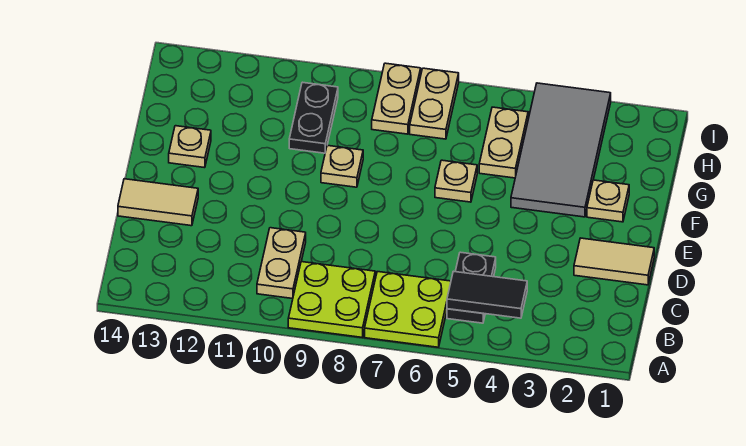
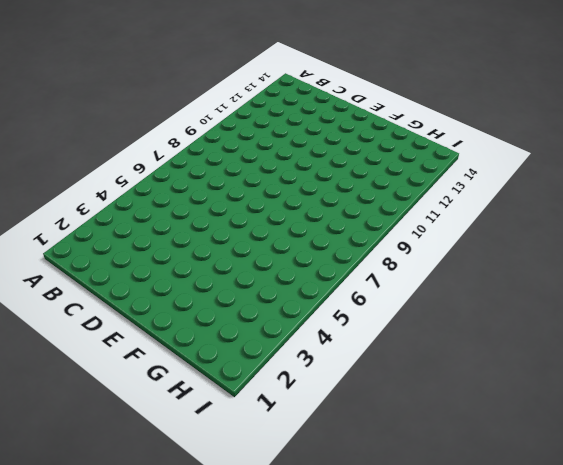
none -> lime 2x2 plate [365,272,451,347]
none -> lime 2x2 plate [288,262,375,337]
none -> black 1x2 plate [447,252,496,323]

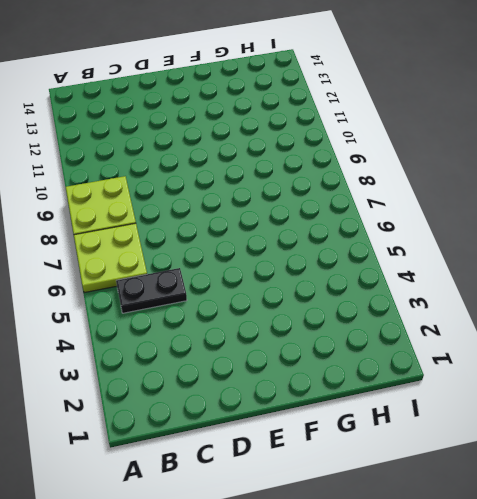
none -> tan 1x2 plate [257,228,306,299]
none -> tan 1x2 tile [574,238,654,285]
none -> tan 1x2 tile [118,179,198,226]

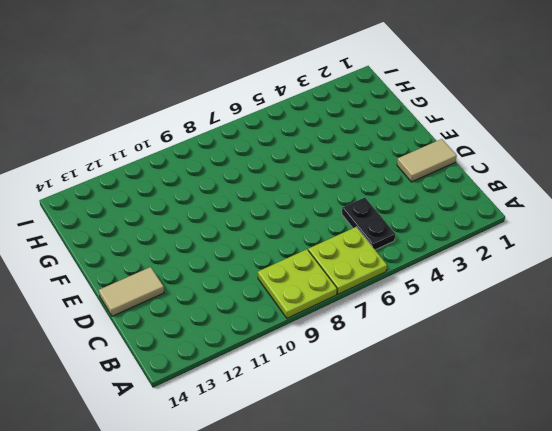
none -> tan 1x2 plate [257,228,306,299]
none -> tan 1x1 plate [587,180,629,222]
none -> grey 2x4 tile [511,83,611,217]

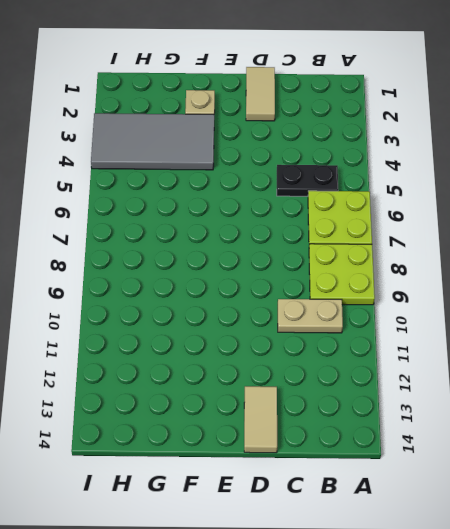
none -> tan 1x1 plate [435,160,477,202]
none -> tan 1x1 plate [321,145,363,187]
none -> tan 1x1 plate [169,126,211,168]

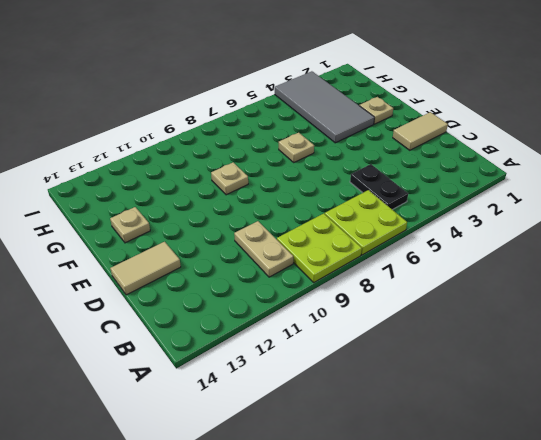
none -> tan 1x2 plate [479,107,528,178]
none -> black 1x2 plate [289,82,338,153]
none -> tan 1x2 plate [410,68,459,139]

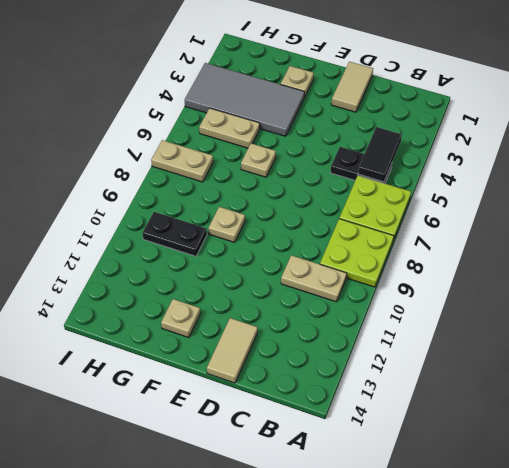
none -> tan 1x2 plate [372,63,421,134]

